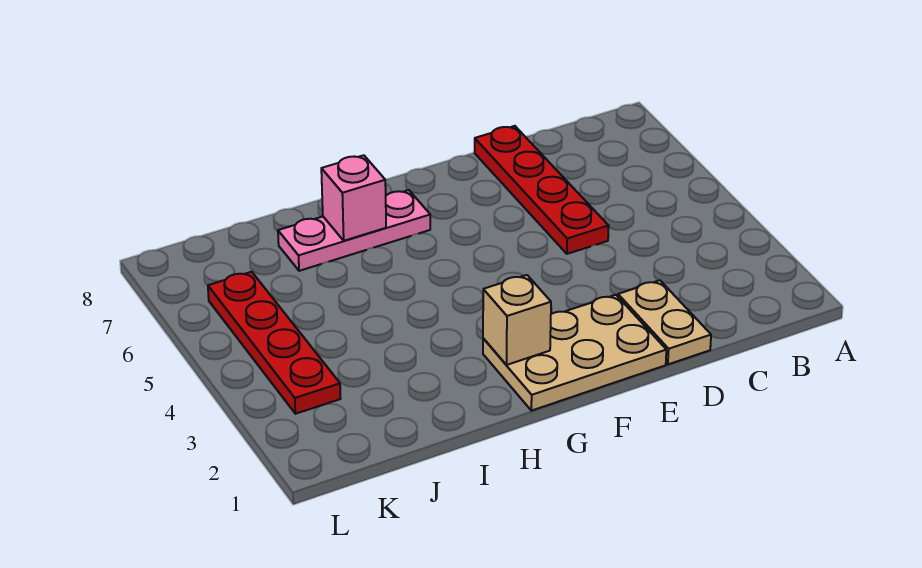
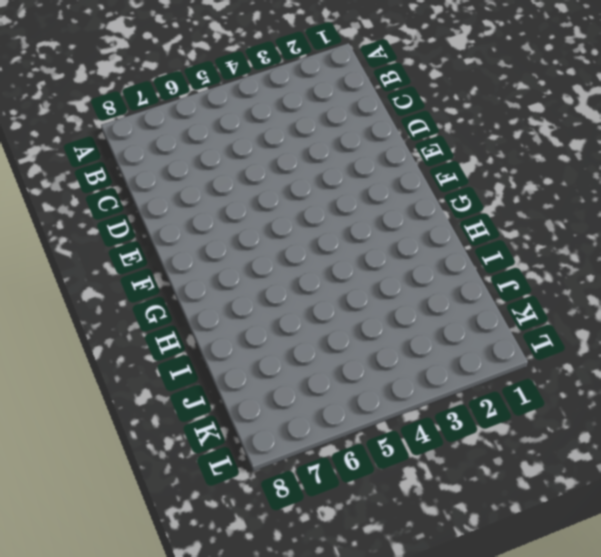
none -> tan 1x2 plate [618,280,711,364]
none -> red 1x4 plate [475,126,609,254]

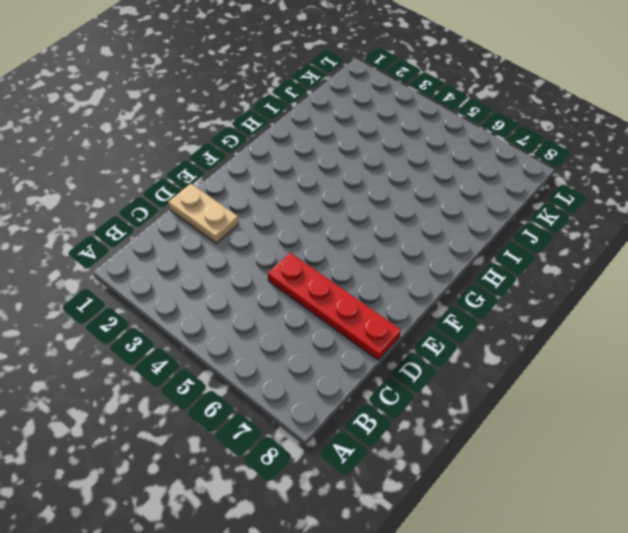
none -> tan 2x3 plate [483,295,666,411]
none -> pink 1x3 plate [278,190,430,271]

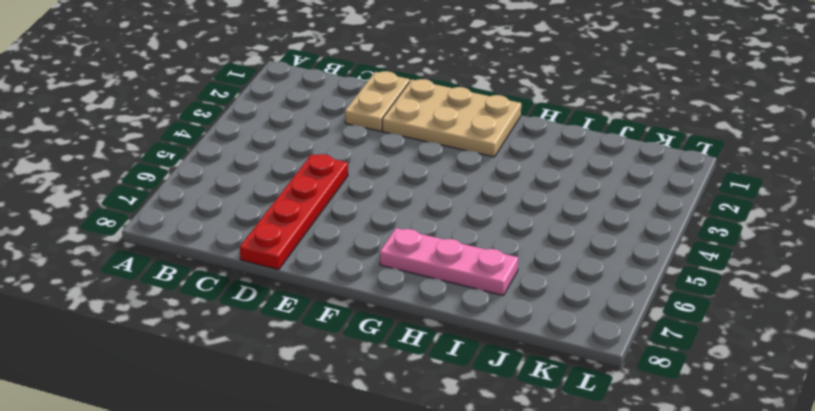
none -> red 1x4 plate [208,272,341,414]
none -> tan 1x1 brick [483,275,551,365]

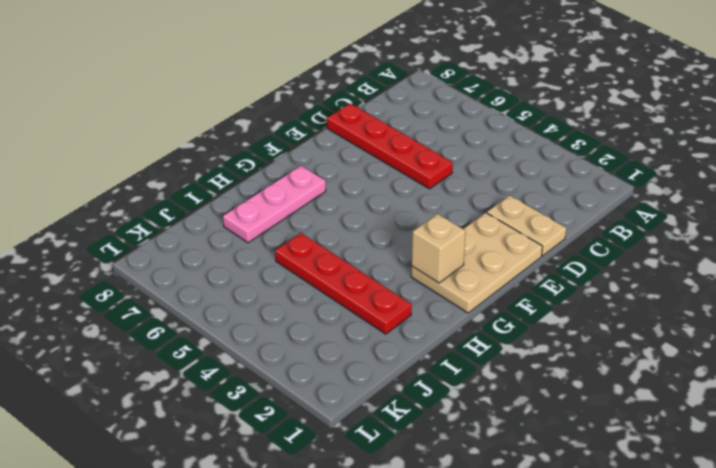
red 1x4 plate [275,233,412,334] -> red 1x4 plate moved to [208,272,341,414]
none -> pink 1x1 brick [321,155,386,241]

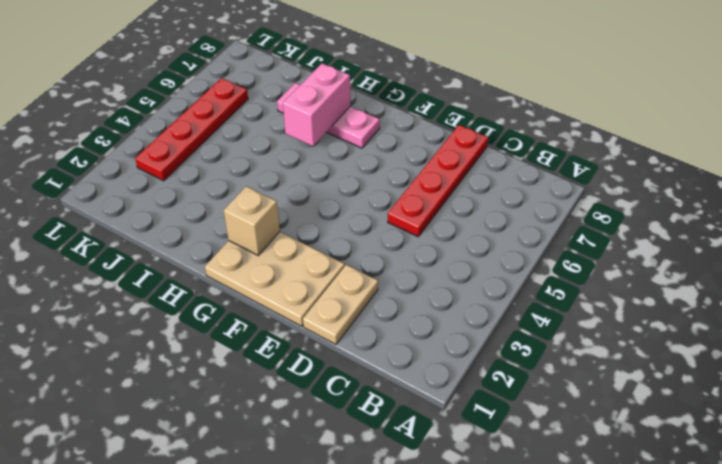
pink 1x2 brick [283,63,350,146] -> pink 1x1 brick [321,155,386,241]

